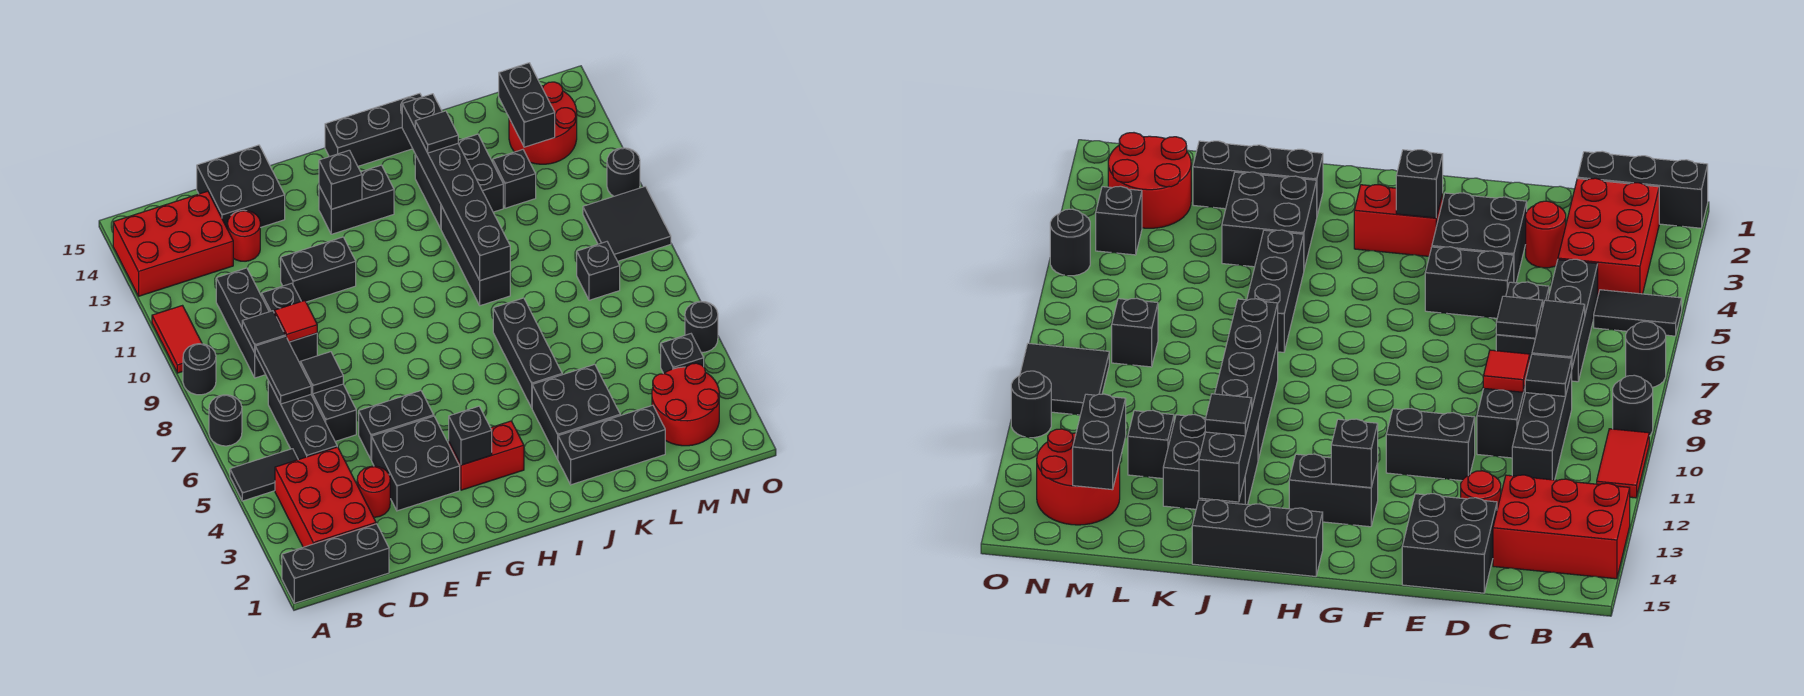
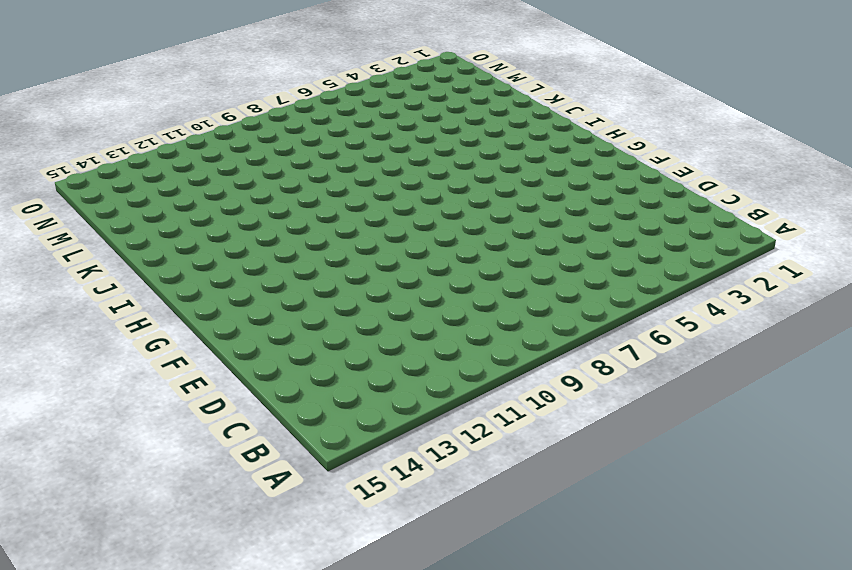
none -> black 1x3 brick [282,524,389,603]
none -> black 1x2 tile [230,449,298,501]
none -> black 1x1 round brick [209,395,242,446]
none -> black 1x1 round brick [183,344,216,395]

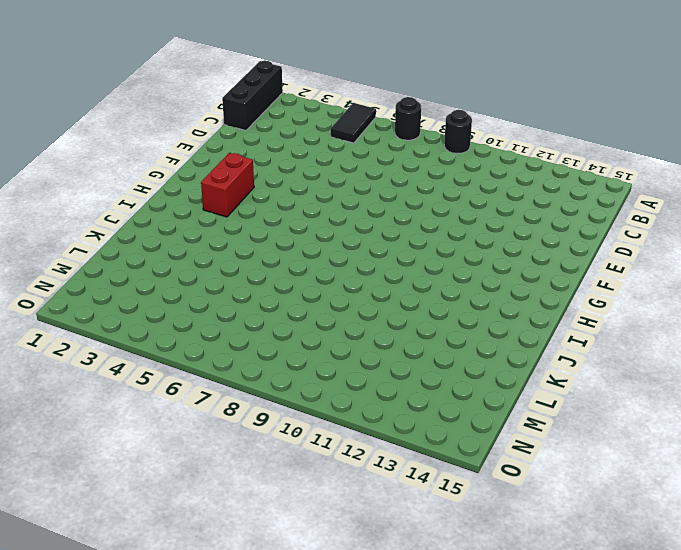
none -> red 1x2 tile [152,306,202,373]
none -> red 2x3 brick [113,191,233,296]
none -> red 2x3 brick [275,447,376,547]
none -> black 1x3 brick [268,381,337,460]

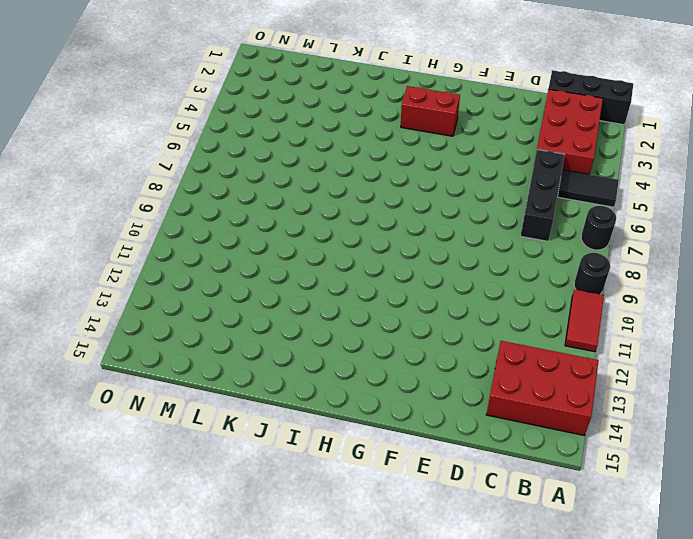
none -> black 1x3 brick [216,268,269,378]
none -> red 1x1 round brick [357,466,390,517]
none -> black 1x2 brick [311,384,356,441]
none -> black 1x2 brick [261,283,317,363]

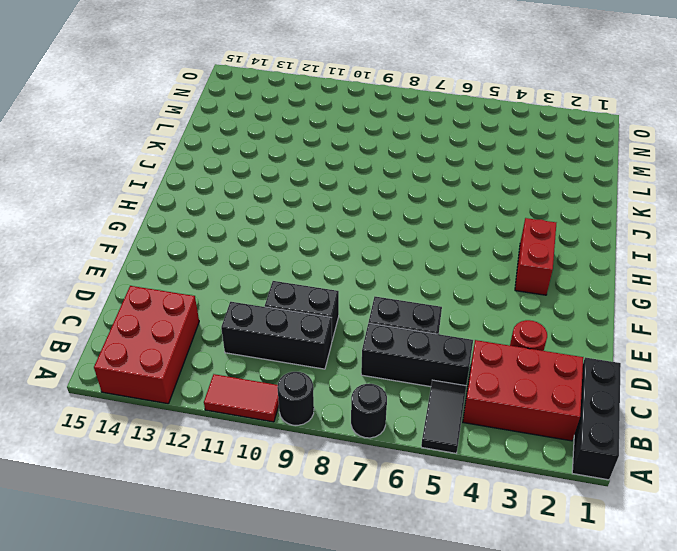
none -> red 1x1 round brick [228,210,260,261]
none -> black 2x2 brick [197,145,285,229]
none -> black 2x2 brick [372,416,460,511]
none -> black 1x2 brick [359,391,434,460]

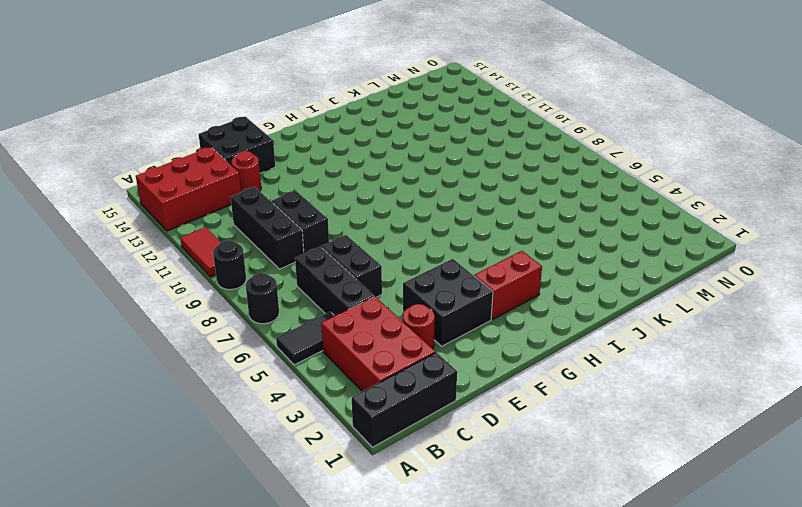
none -> black 1x2 brick [359,391,434,460]
none -> black 1x2 brick [281,237,356,302]
none -> black 1x2 brick [319,165,394,234]
none -> black 1x3 brick [325,93,422,166]

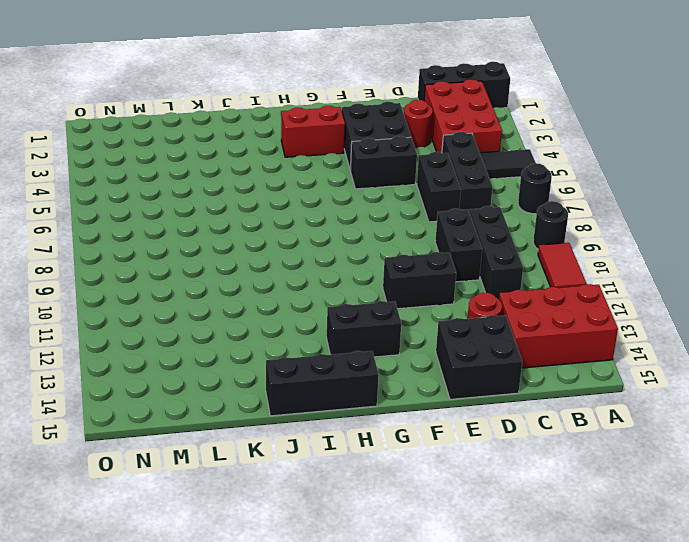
none -> black 1x3 brick [558,405,665,485]
none -> black 2x2 brick [532,364,620,459]
none -> black 1x3 brick [493,298,562,408]
none -> black 1x3 brick [441,206,510,306]

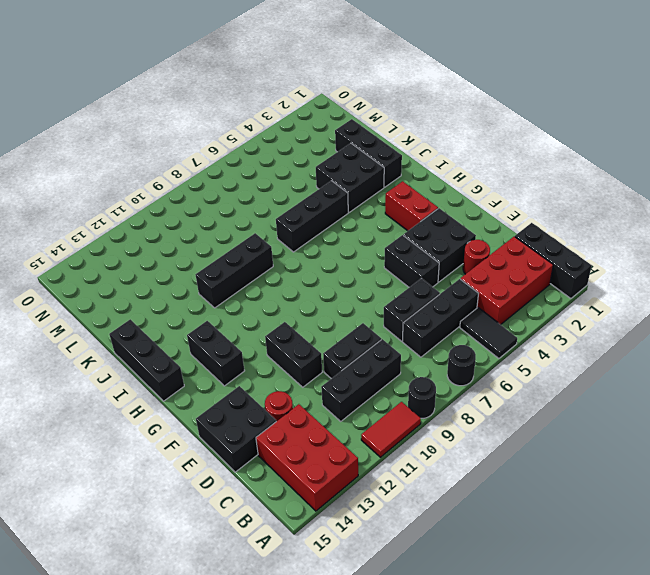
none -> black 2x2 brick [415,134,503,228]
none -> black 1x1 brick [493,150,536,208]
none -> red 2x2 round brick [652,363,719,446]
none -> black 1x1 brick [577,242,620,300]

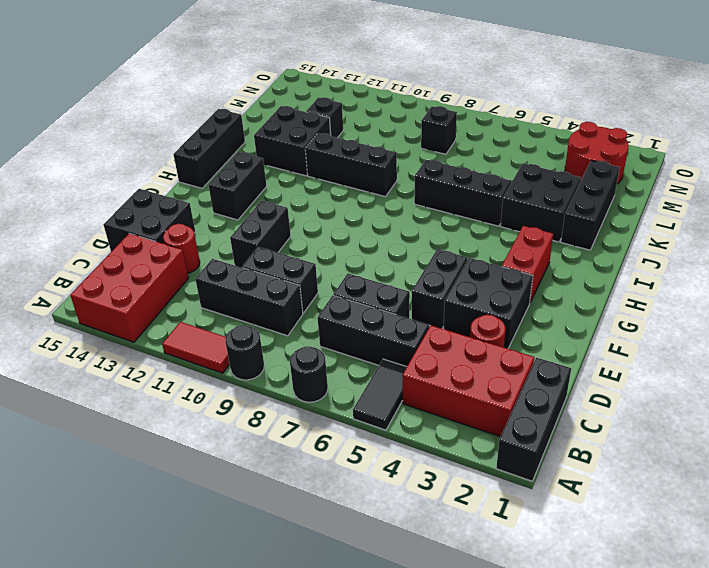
none -> red 2x2 round brick [509,82,577,164]
none -> black 1x1 brick [661,334,704,374]
none -> black 2x2 tile [583,186,671,261]
none -> black 1x1 round brick [685,301,718,353]

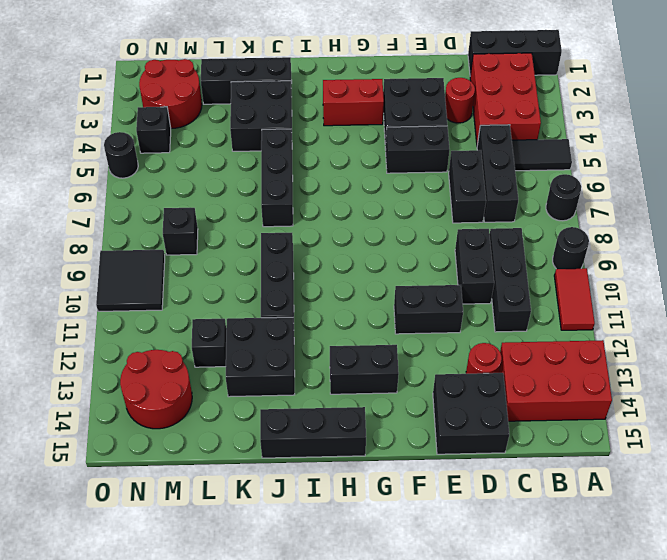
none -> black 1x1 round brick [607,148,640,196]
none -> black 1x2 tile [255,336,311,404]
none -> black 1x1 tile [242,311,285,353]
none -> black 1x1 tile [300,352,343,394]

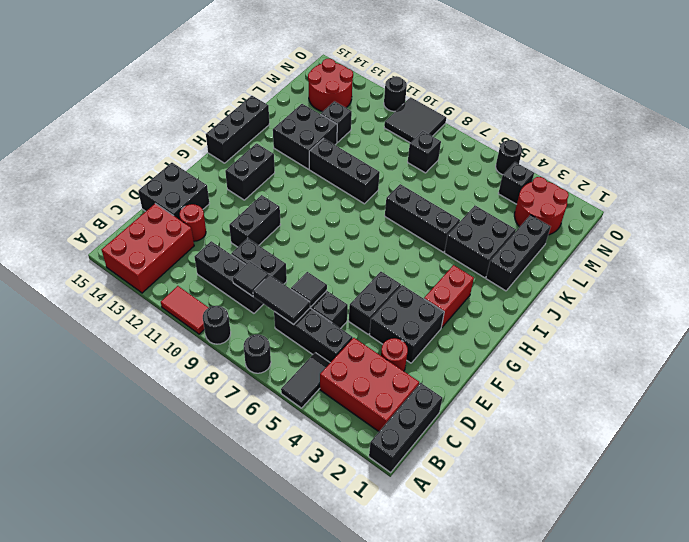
none -> red 1x1 tile [274,301,317,342]
none -> black 1x1 brick [449,406,492,465]
none -> black 1x1 brick [319,150,362,209]
none -> black 1x6 brick [402,94,510,281]

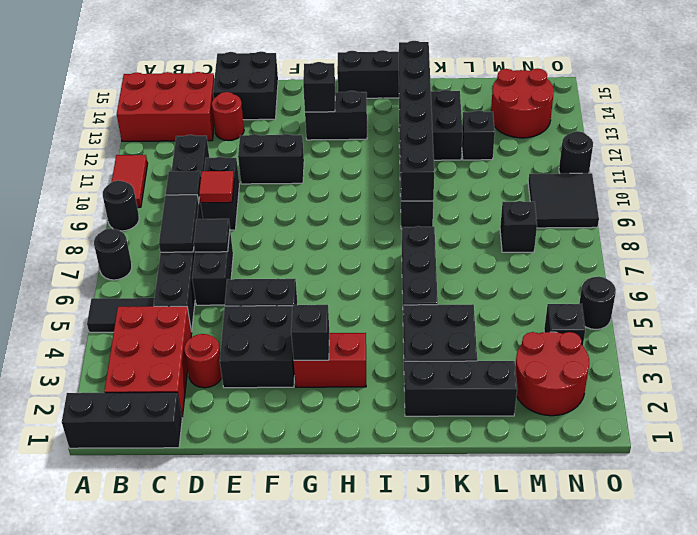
none -> black 1x2 brick [499,63,555,147]
none -> black 1x1 tile [415,111,458,153]

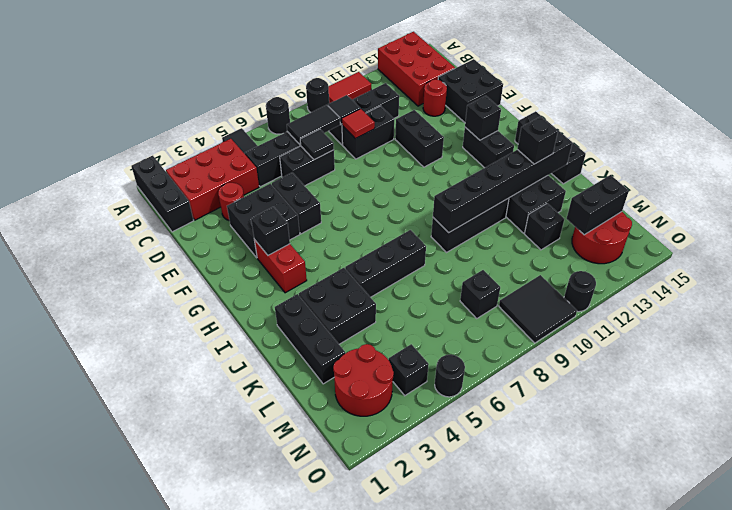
black 1x1 brick [517,117,558,164] -> black 1x1 tile [415,111,458,153]

